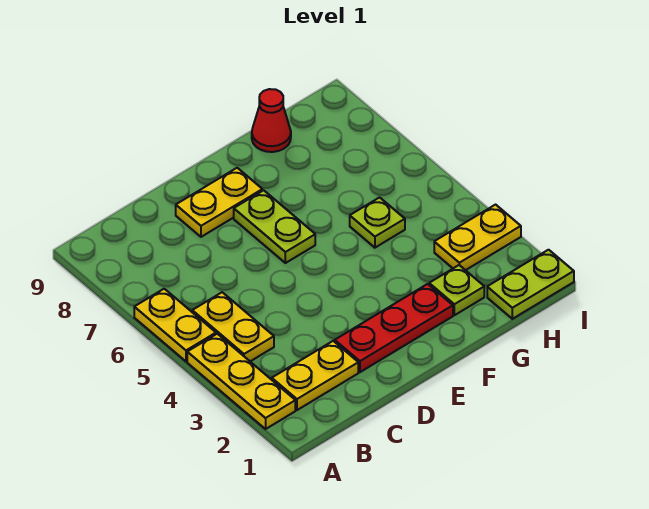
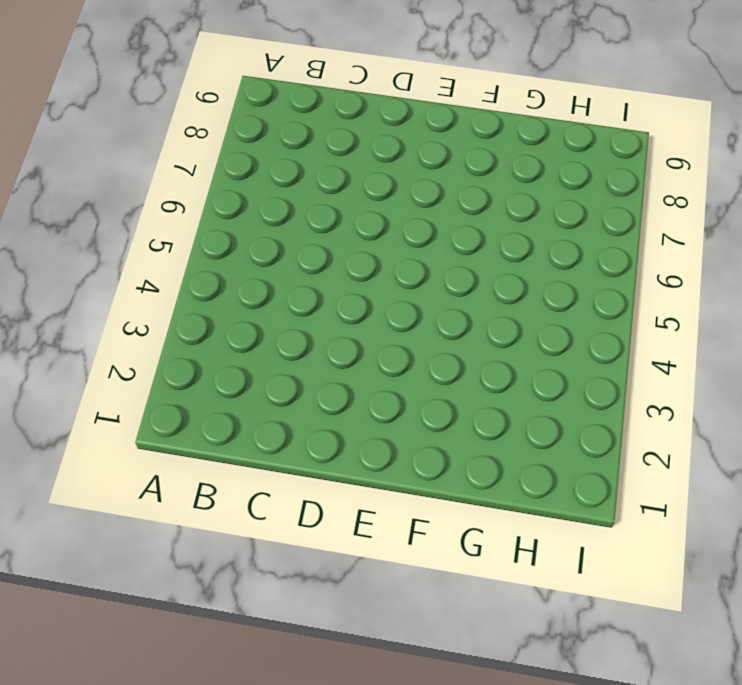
none -> yellow 1x3 plate [187,334,295,429]
none -> yellow 1x2 plate [134,289,216,361]
none -> yellow 1x2 plate [272,341,358,410]

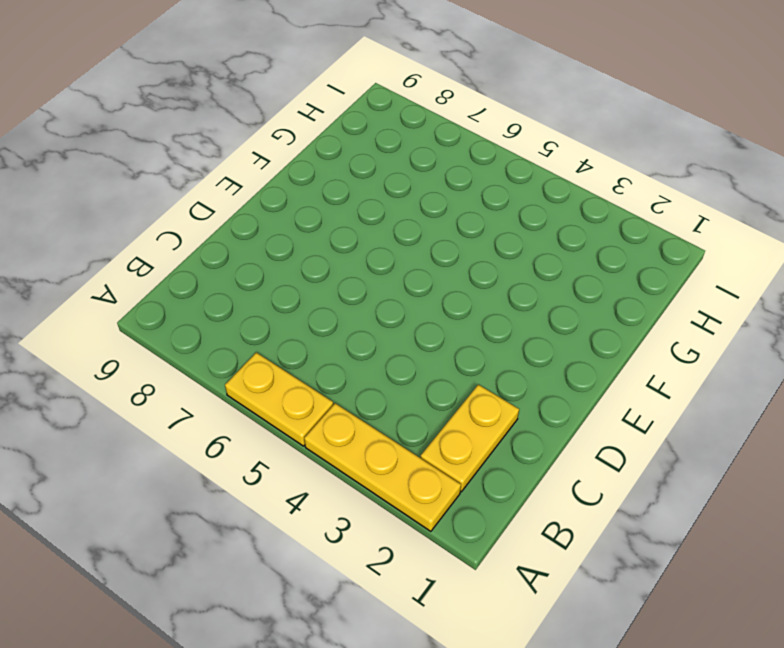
none -> yellow 1x2 plate [192,292,274,361]
none -> red 1x3 plate [335,284,453,372]
none -> yellow 1x2 plate [176,168,262,237]

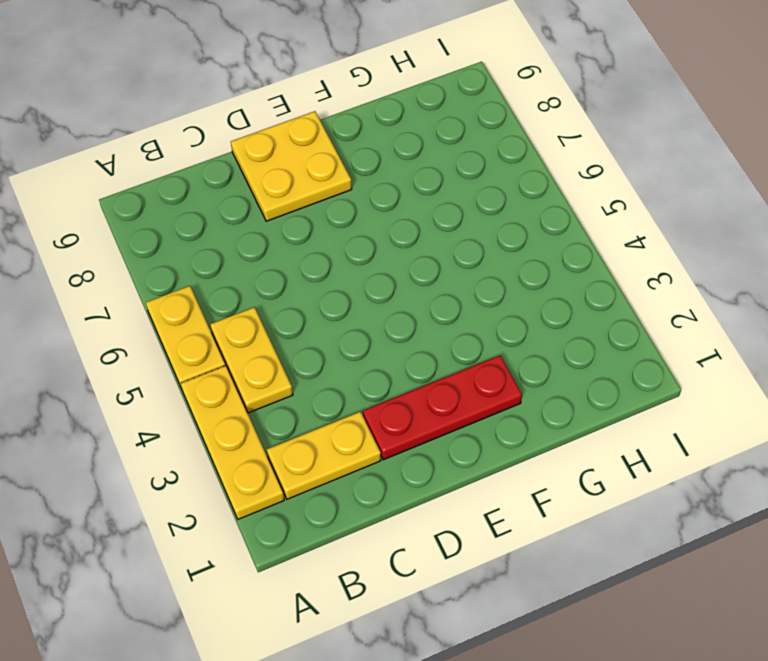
yellow 2x2 plate [231,111,352,221] -> yellow 1x2 plate [176,168,262,237]
none -> lime 1x2 plate [234,190,315,263]
none -> lime 1x1 plate [429,265,484,315]
none -> lime 1x1 plate [350,197,405,248]

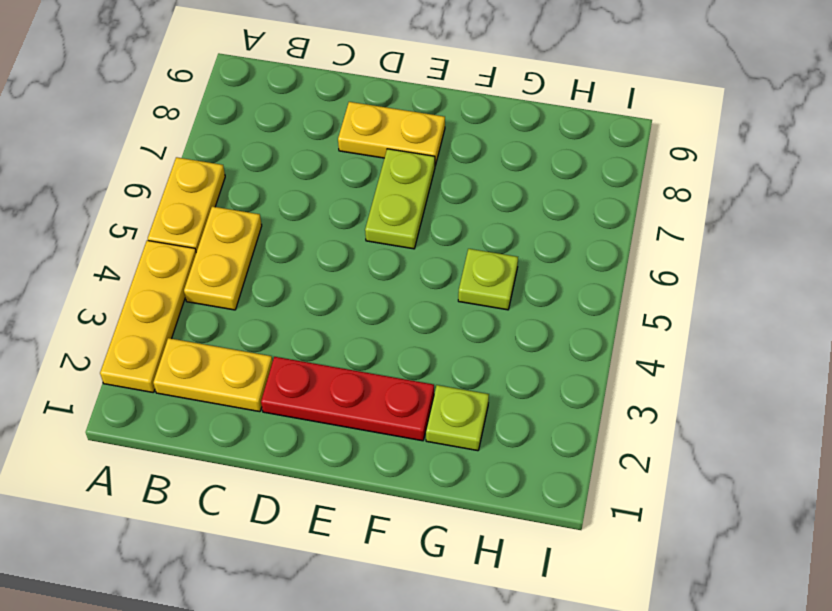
none -> red 1x1 cone [252,89,291,152]
none -> lime 1x2 plate [487,250,574,319]
none -> yellow 1x2 plate [434,205,521,270]

